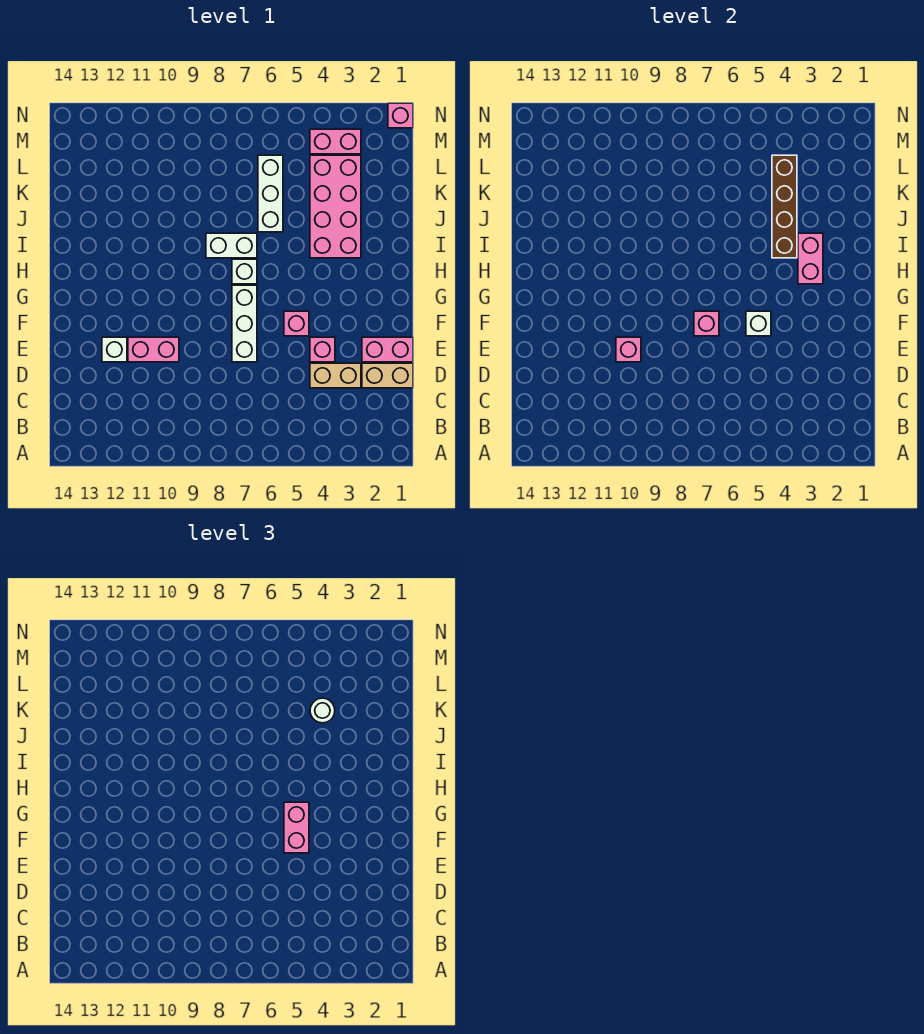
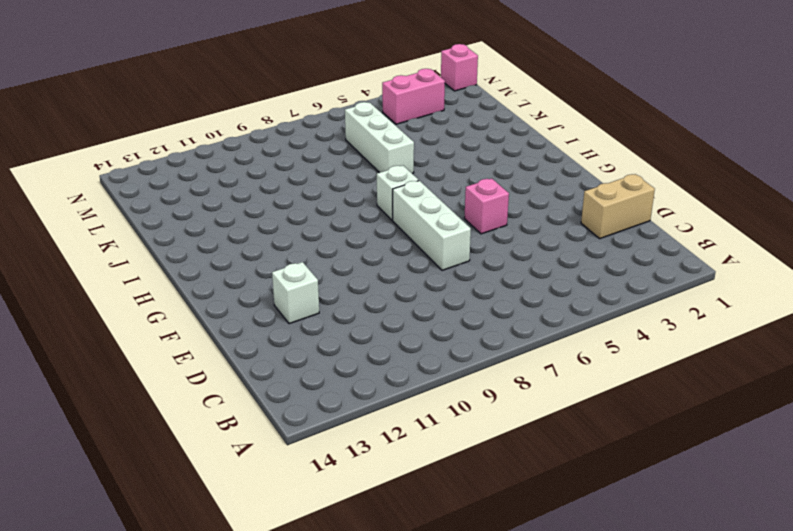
none -> tan 1x2 brick [310,363,361,388]
none -> pink 1x2 brick [362,337,413,362]
none -> pink 1x1 brick [310,337,335,362]

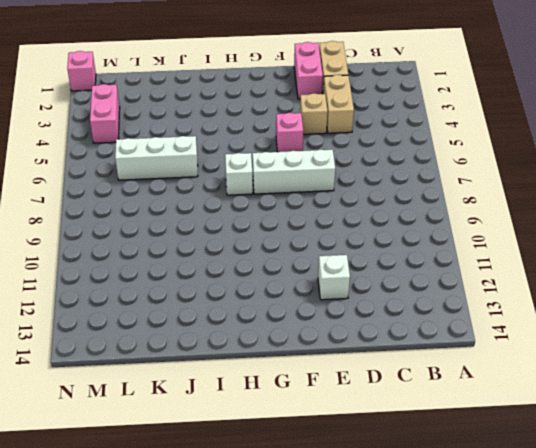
tan 1x1 brick [300,93,328,134] -> pink 1x1 brick [310,337,335,362]
none -> pink 1x2 brick [128,337,179,362]
none -> pink 2x4 brick [310,155,361,258]
none -> white 1x2 brick [206,233,257,258]

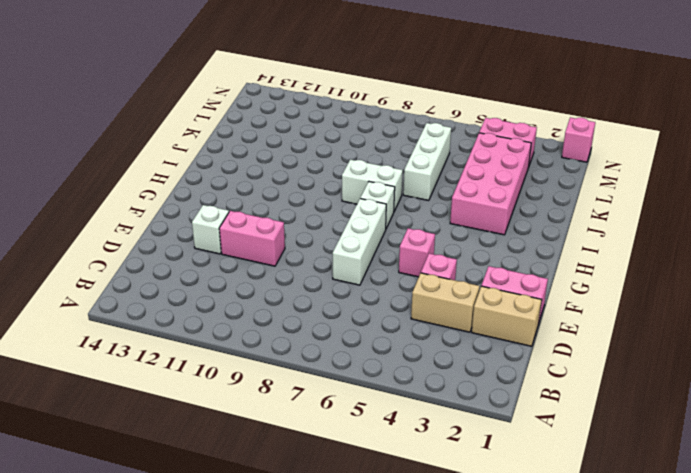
none -> pink 1x1 brick [616,337,641,362]
none -> white 1x1 brick [746,311,771,336]
none -> pink 1x1 brick [694,311,719,336]

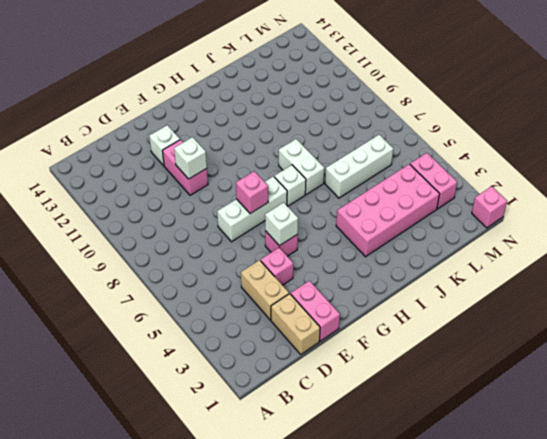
white 1x1 brick [174,137,207,179] -> pink 1x1 brick [616,337,641,362]
none -> pink 1x2 brick [798,233,823,284]
none -> brown 1x4 brick [772,155,797,258]
none -> pink 1x2 brick [284,802,309,853]

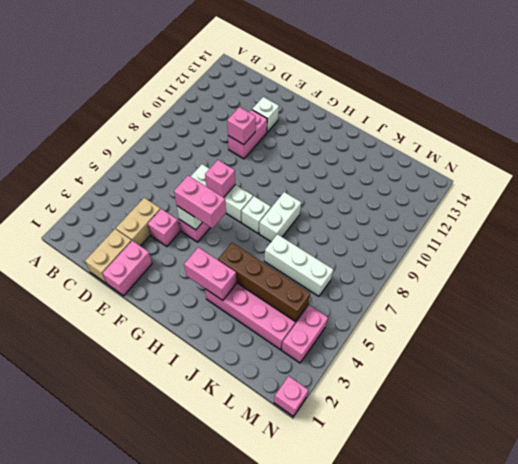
none -> white 1x1 round brick [310,698,335,723]

